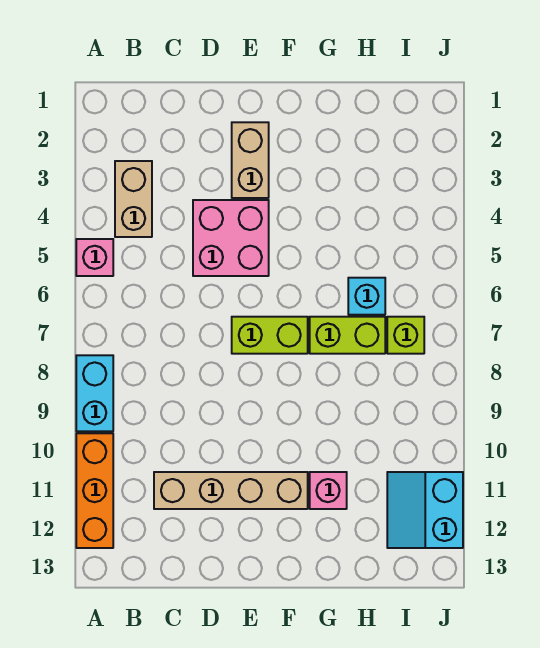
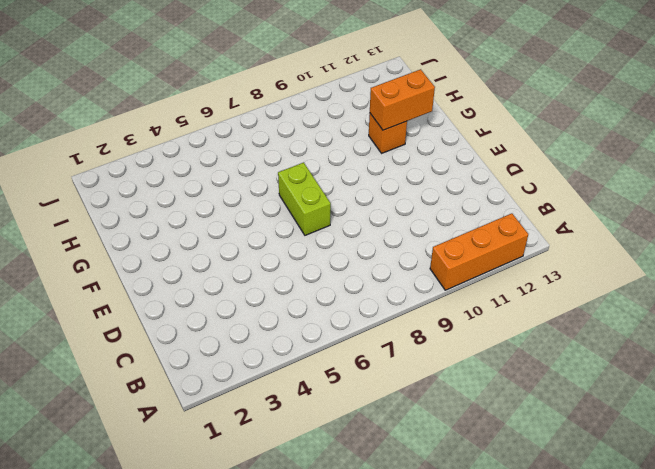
orange 1x1 brick [369,114,407,153] -> pink 1x1 brick [310,472,347,509]
orange 1x2 brick [370,69,435,130] -> none
none -> pink 1x1 brick [76,239,113,276]
none -> cyan 1x2 brick [76,355,113,431]
none -> tan 1x2 brick [115,161,152,237]

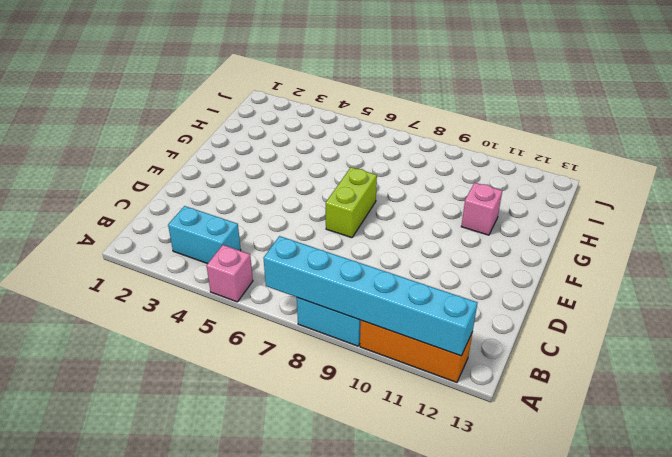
cyan 1x6 brick [264,236,478,356] -> none
cyan 1x2 brick [168,206,241,264] -> tan 1x2 brick [115,161,152,237]
none -> tan 1x4 brick [154,472,308,509]
none -> pink 2x2 brick [193,200,269,276]
none -> tan 1x2 brick [232,122,269,198]

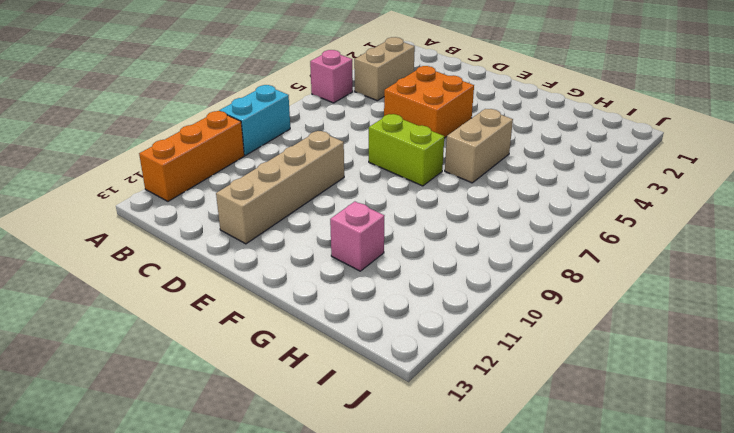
orange 2x2 brick [384,66,474,138] -> pink 2x2 brick [193,200,269,276]
tan 1x4 brick [216,131,344,244] -> tan 1x4 brick turned to [154,472,308,509]
tan 1x2 brick [445,109,513,183] -> tan 1x2 brick moved to [232,122,269,198]
none -> lime 1x2 brick [310,317,385,354]
none -> cyan 1x1 brick [348,278,385,315]
none -> lime 1x1 brick [387,317,424,354]

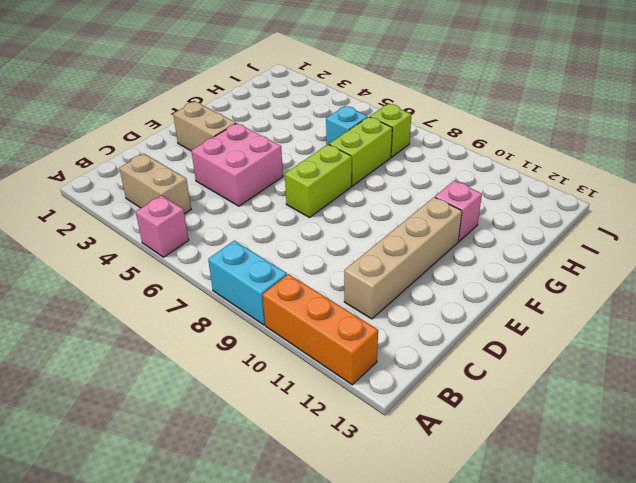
none -> cyan 2x2 slope [387,472,463,548]

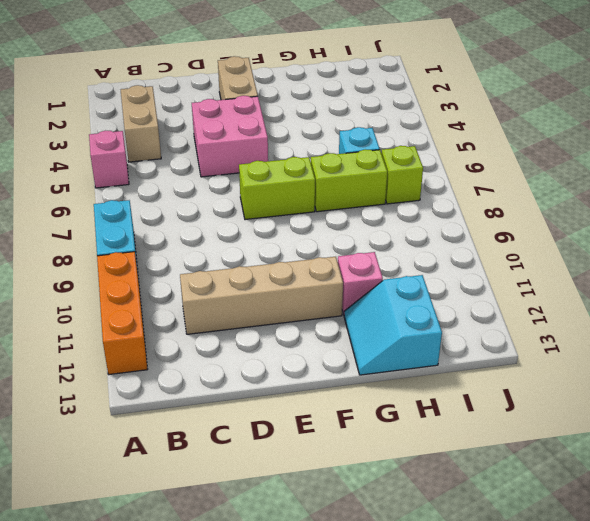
cyan 2x2 slope [344,275,442,375] -> cyan 2x2 slope moved to [387,472,463,548]

